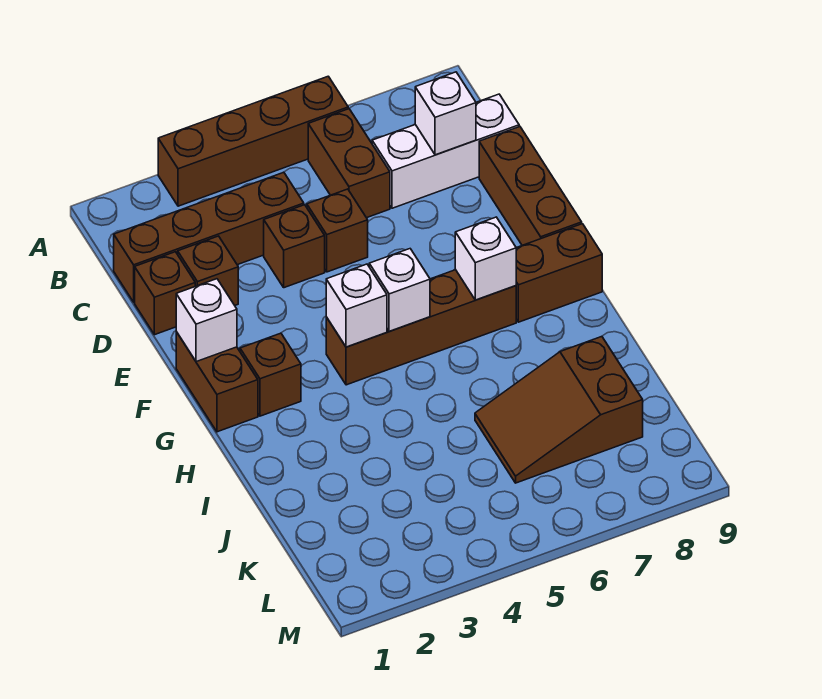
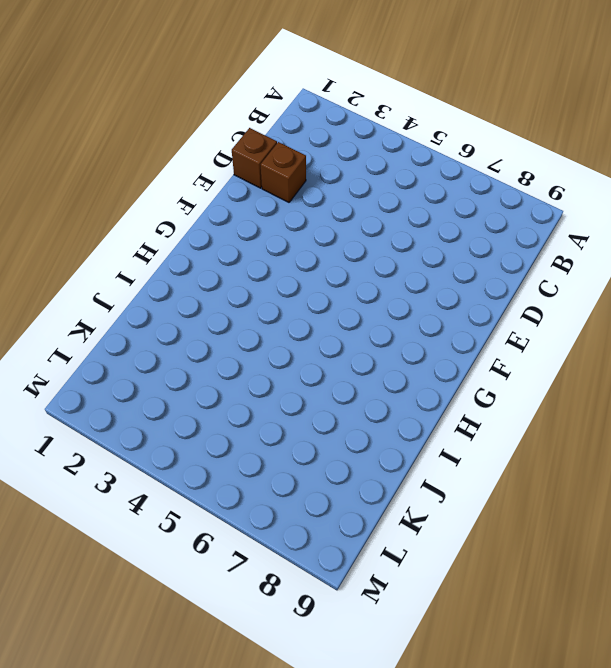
none -> brown 1x4 brick [158,76,348,206]
none -> brown 1x2 brick [308,109,390,218]
none -> brown 1x4 brick [114,172,304,302]

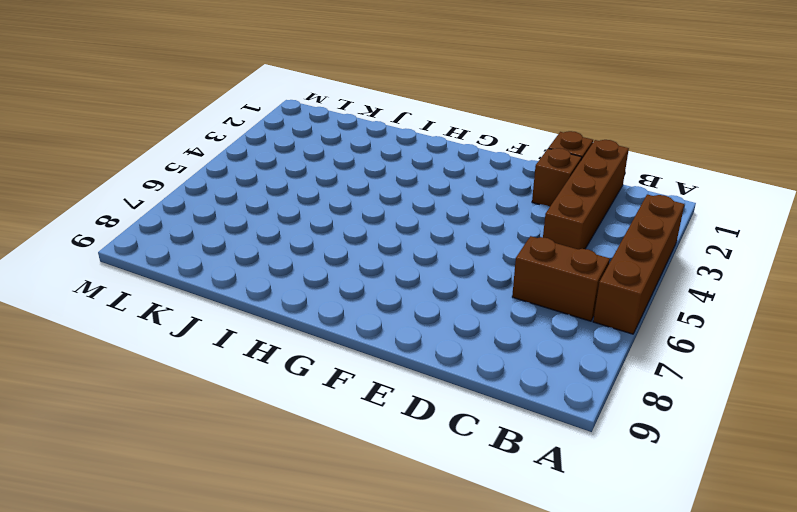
none -> white 1x3 brick [372,94,519,208]
none -> brown 1x1 brick [264,205,325,288]
none -> brown 1x1 brick [307,189,368,272]

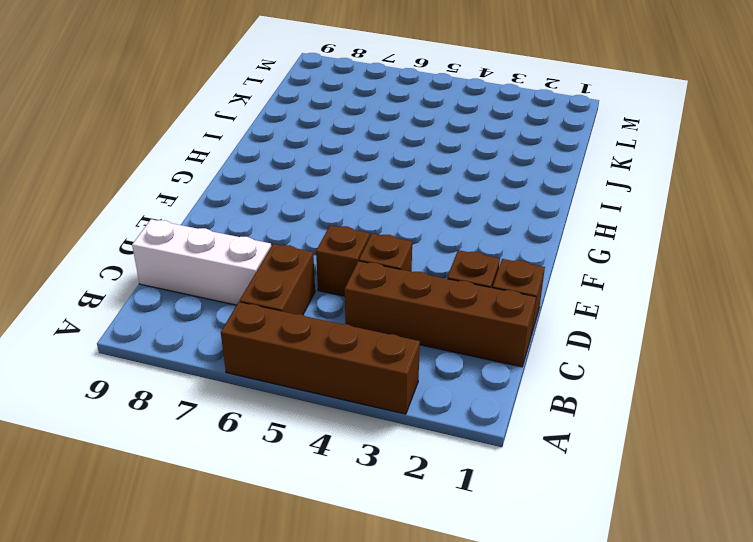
none -> brown 1x3 brick [479,127,582,246]
none -> brown 1x2 brick [176,332,258,432]
none -> brown 1x1 brick [240,333,301,416]

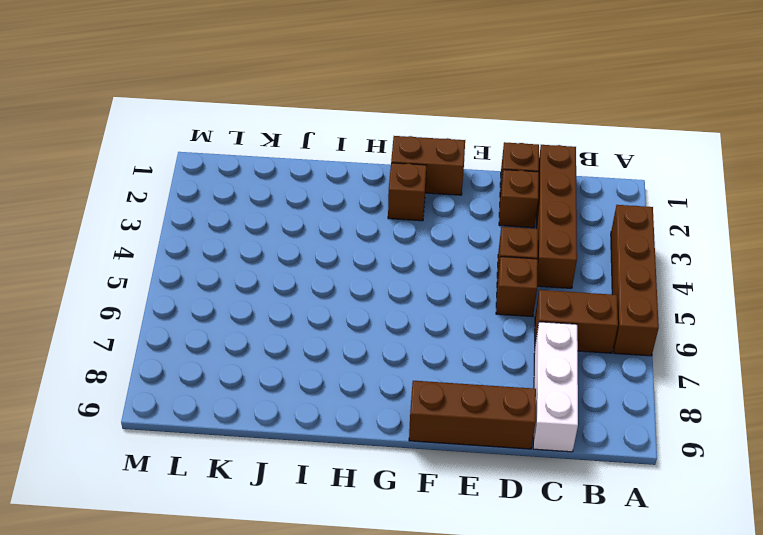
none -> brown 1x4 brick [326,270,516,385]
none -> brown 1x2 brick [516,224,602,322]
none -> brown 2x3 slope [475,337,643,483]

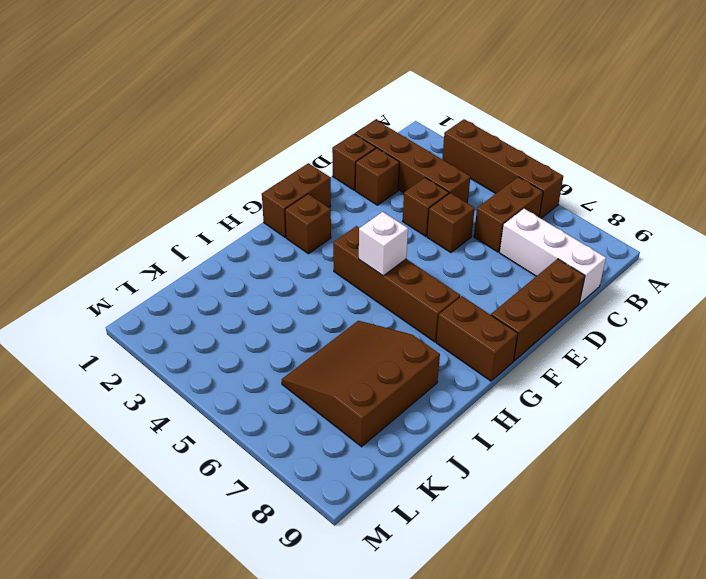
brown 3x3 slope [282,321,440,447] -> brown 2x3 slope [475,337,643,483]
none -> white 1x1 brick [415,72,476,155]
none -> white 1x1 brick [176,279,237,362]
none -> white 1x1 brick [326,264,387,347]

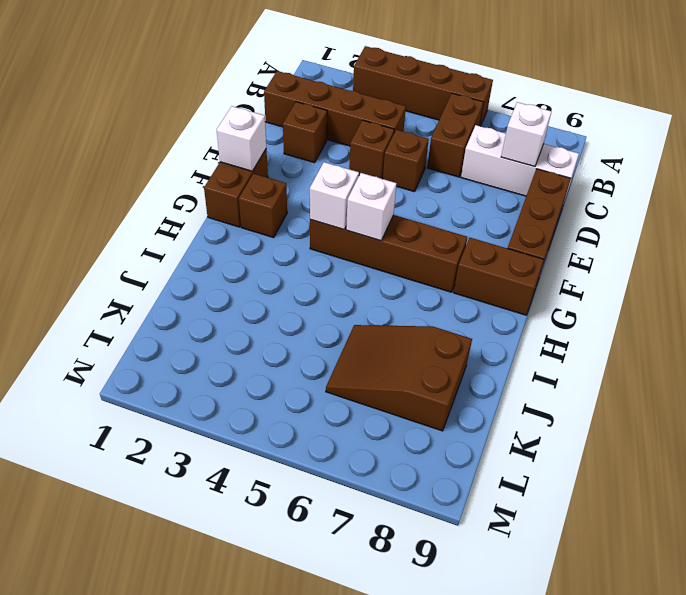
none -> brown 1x1 brick [135,252,195,335]
none -> white 1x1 brick [455,217,516,300]

